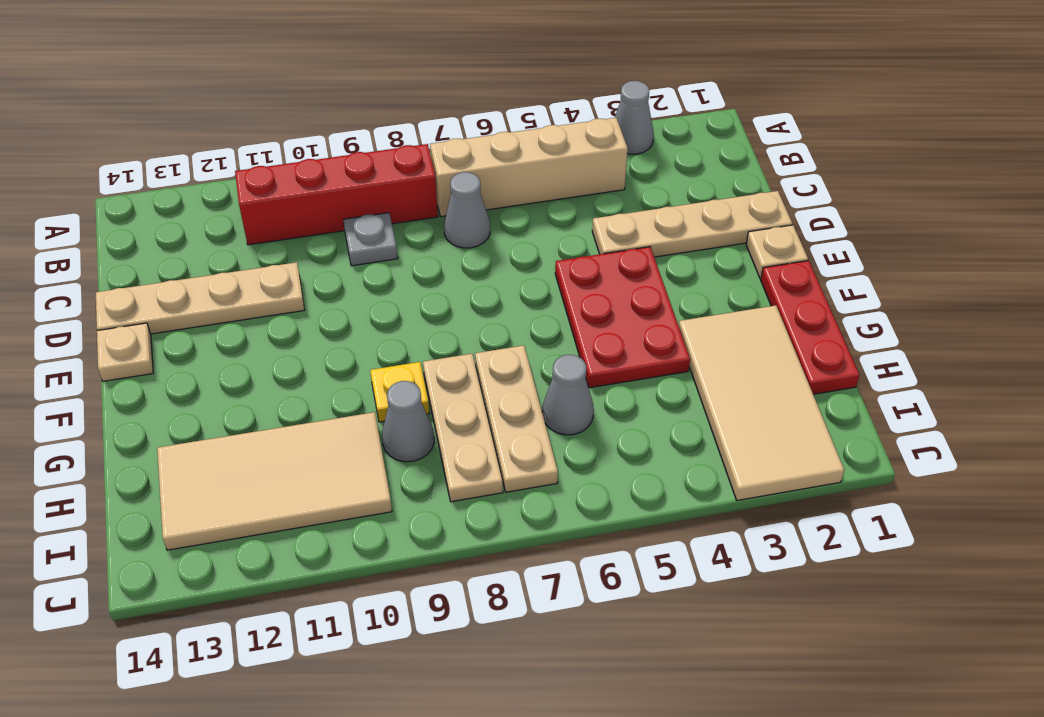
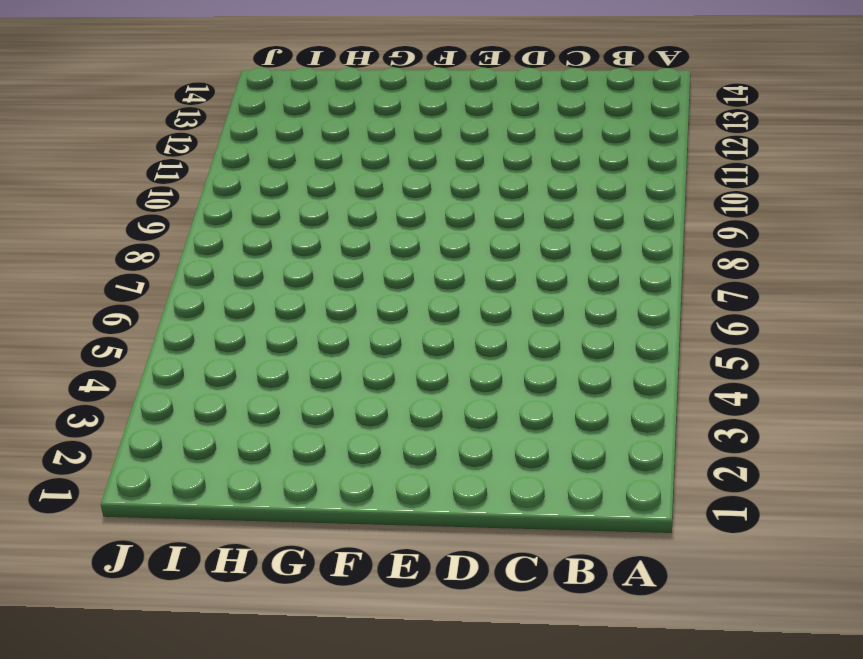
none -> grey 1x1 cone [615,81,654,154]
none -> tan 1x4 brick [430,118,628,217]
none -> red 1x4 brick [235,144,438,245]

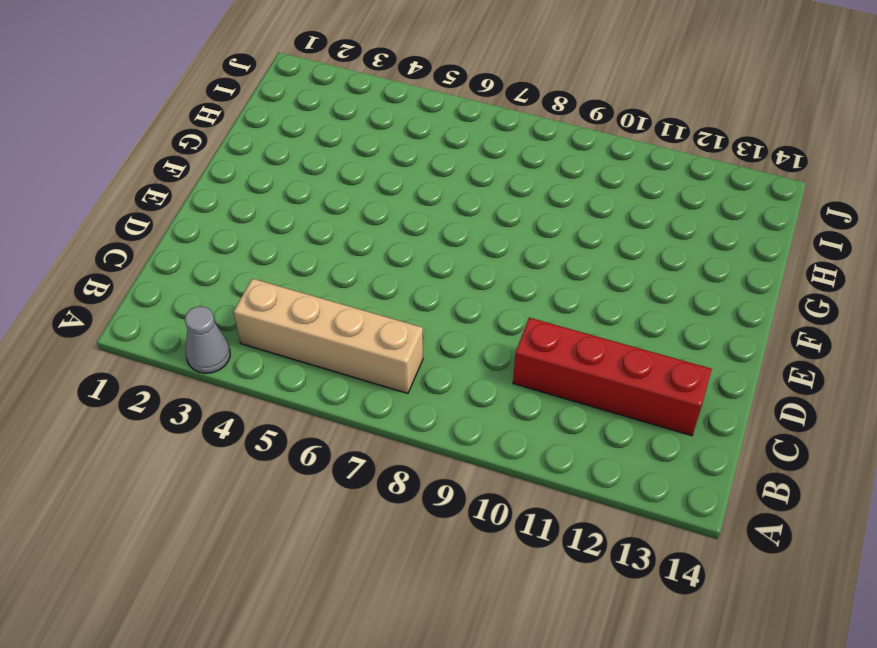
red 1x4 brick [513,318,712,436] -> red 1x4 brick moved to [235,144,438,245]
none -> grey 1x1 cone [444,172,490,248]
none -> grey 1x1 plate [343,213,398,266]
none -> tan 1x4 plate [592,191,792,257]

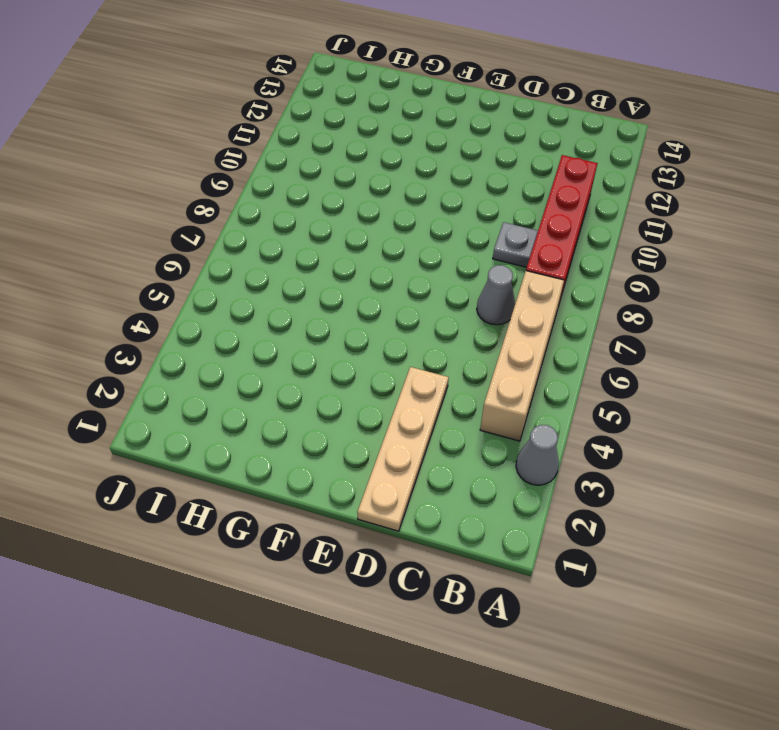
none -> tan 1x4 plate [96,262,305,334]
none -> tan 1x1 plate [746,225,808,279]
none -> red 2x3 plate [555,247,690,388]

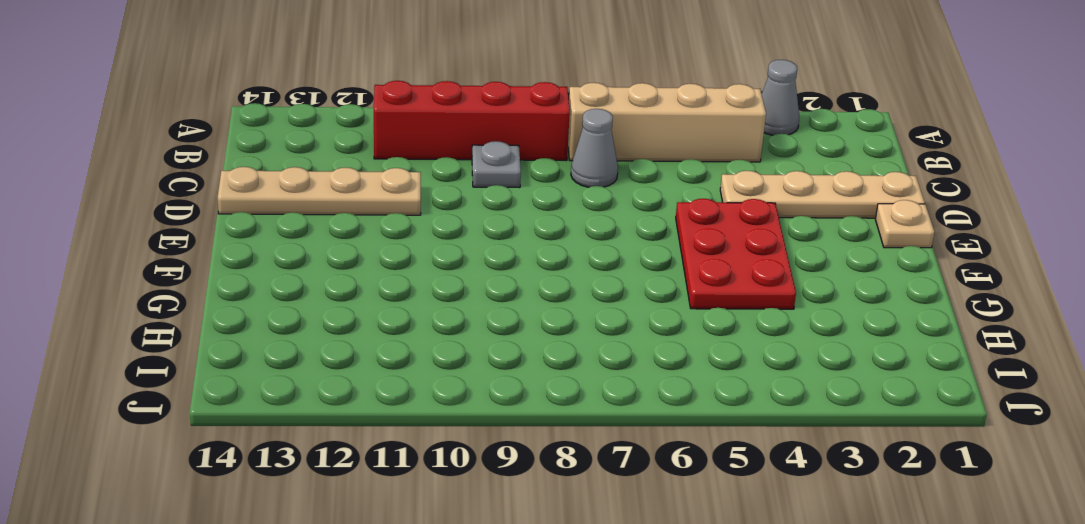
none -> tan 1x1 plate [97,323,153,381]
none -> red 1x3 plate [761,261,859,394]
none -> tan 2x4 tile [679,305,844,501]

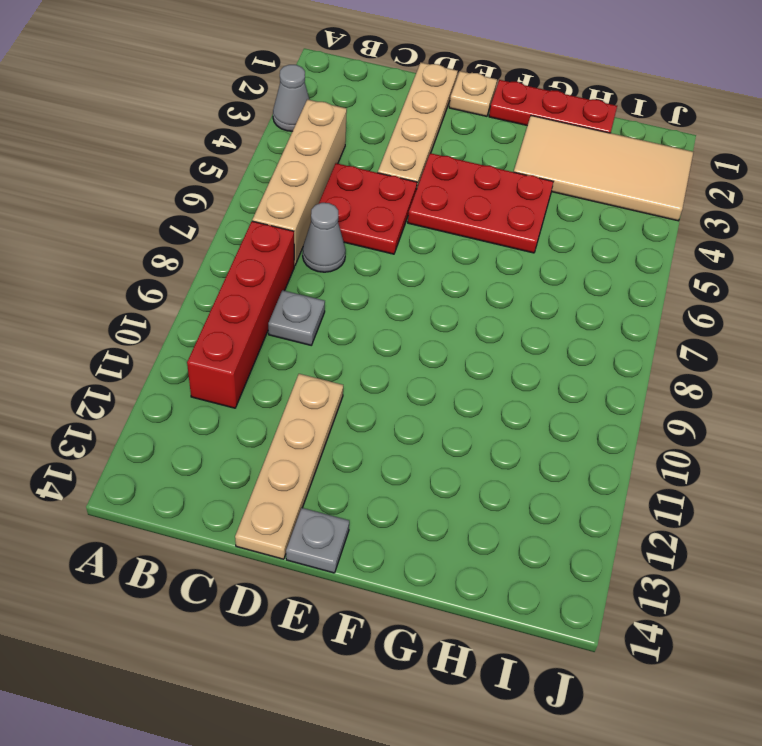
red 2x2 plate [319,163,417,254] -> none
grey 1x1 plate [286,508,349,573] -> tan 1x1 plate [97,323,153,381]
none -> tan 1x3 plate [475,345,558,492]
none -> tan 1x3 plate [423,354,503,502]
none -> yellow 1x1 plate [370,362,430,422]

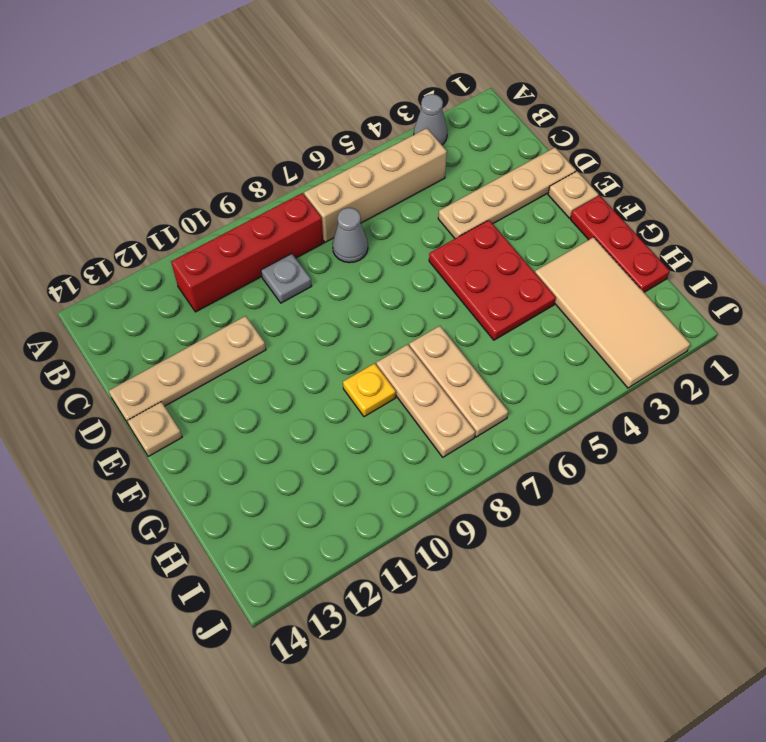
none -> grey 1x1 cone [542,355,594,435]
none -> grey 1x1 cone [382,381,434,462]
none -> tan 2x4 tile [157,412,392,550]

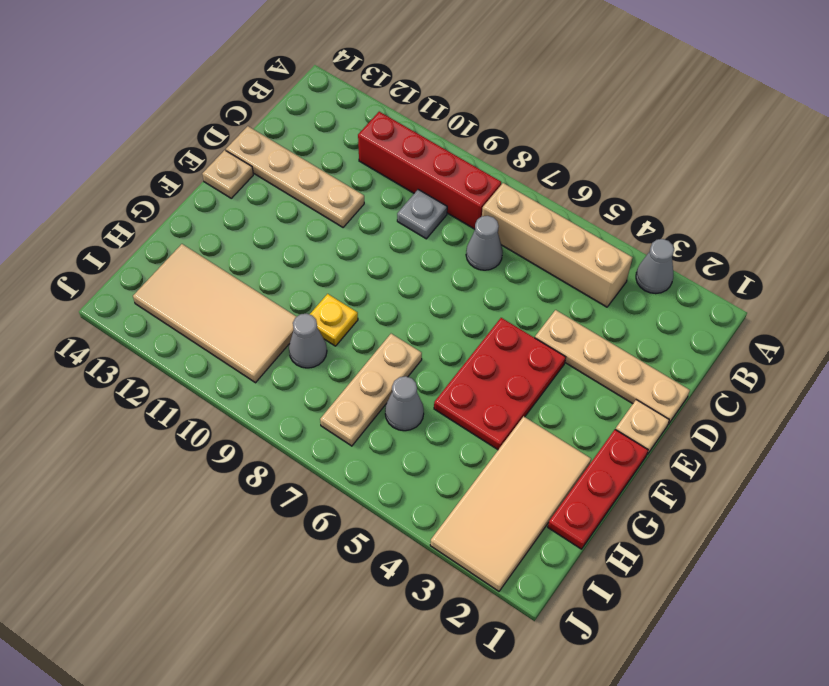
none -> tan 1x3 plate [423,354,503,502]

